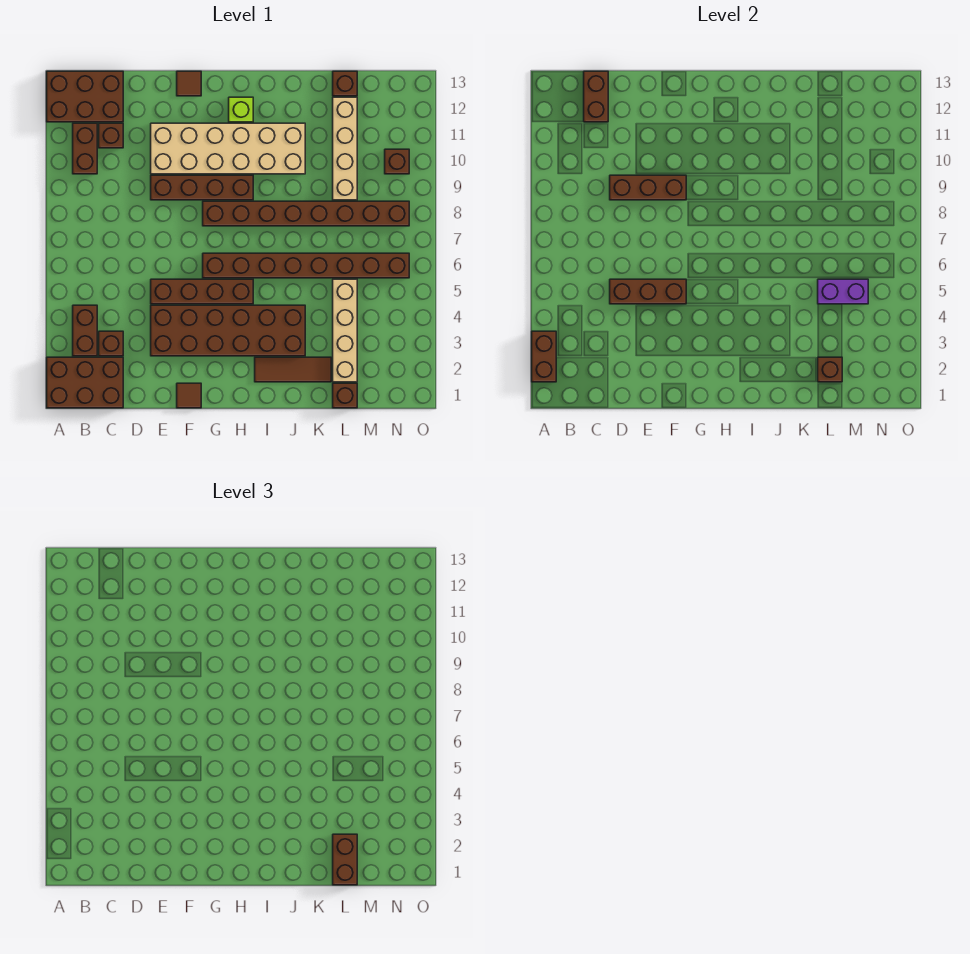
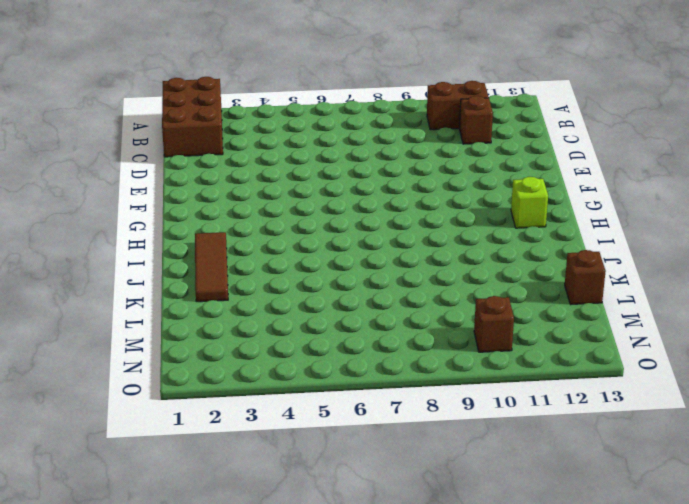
none -> brown 2x3 brick [47,71,123,122]
none -> brown 1x2 brick [73,305,97,356]
none -> brown 1x1 brick [99,331,123,356]

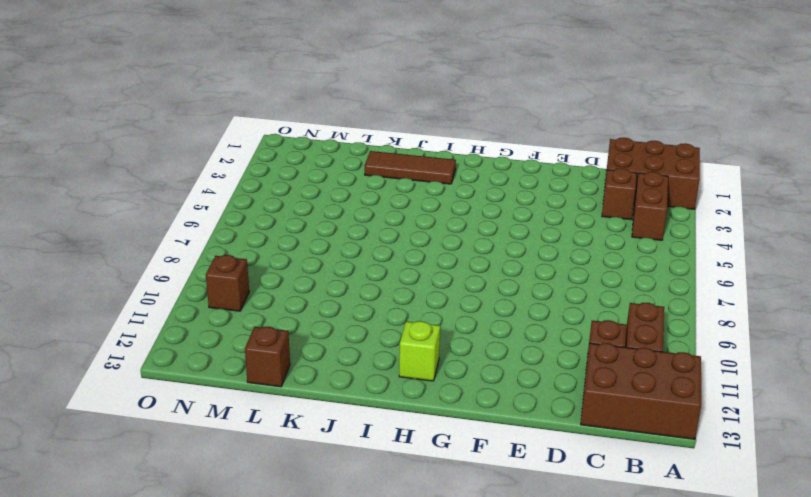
none -> brown 2x6 brick [151,305,305,356]
none -> brown 1x4 brick [151,279,253,304]
none -> brown 1x4 brick [151,175,253,200]

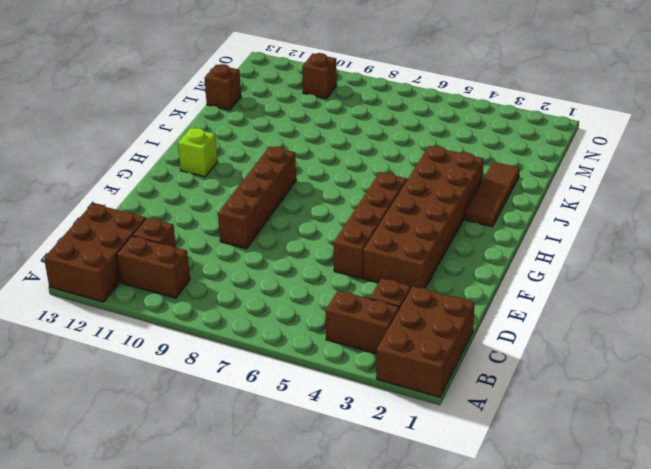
none -> tan 2x6 brick [151,123,305,174]
none -> brown 1x1 tile [177,383,201,408]
none -> brown 1x1 tile [177,71,201,96]

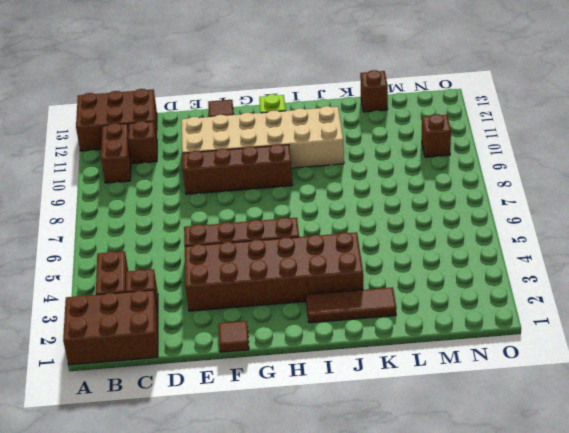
none -> brown 1x8 brick [203,253,409,278]
none -> brown 1x8 brick [203,201,409,226]
none -> brown 1x1 brick [333,383,357,408]

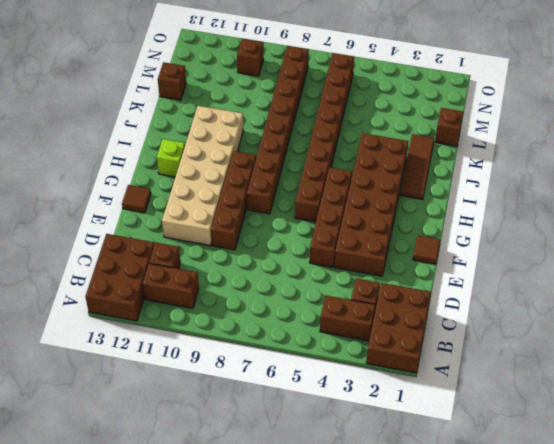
none -> tan 1x4 brick [333,279,357,382]
none -> tan 1x4 brick [333,97,357,200]
none -> brown 1x2 brick [532,331,556,382]

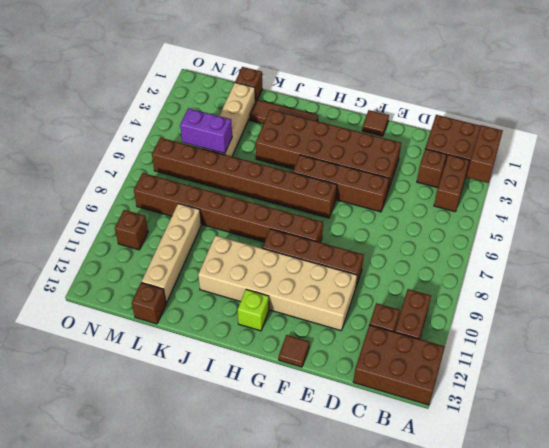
none -> brown 1x2 brick [584,71,608,122]
none -> brown 1x3 brick [610,279,686,304]
none -> brown 1x3 brick [610,175,686,200]

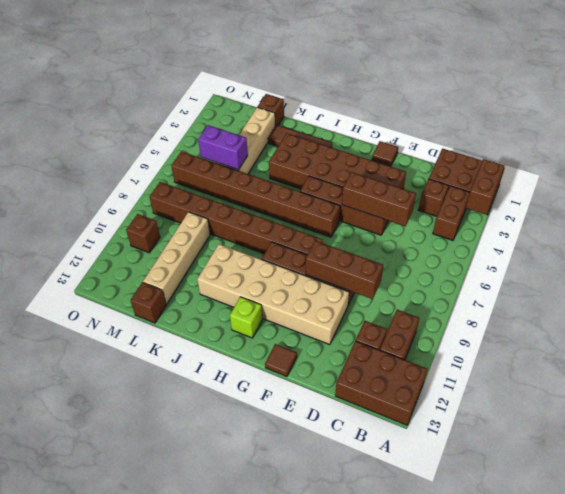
none -> brown 1x2 brick [584,71,608,122]
none -> brown 1x1 brick [818,357,842,382]
none -> brown 1x2 brick [333,834,357,885]

